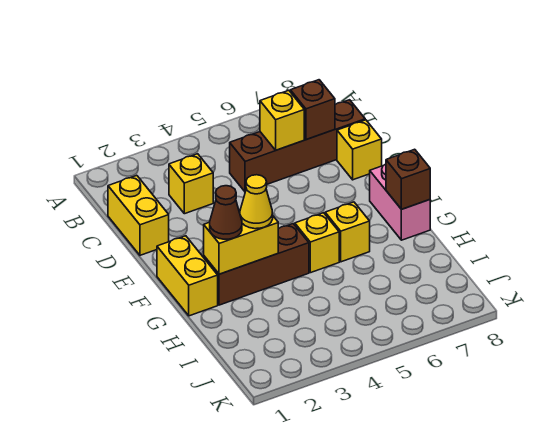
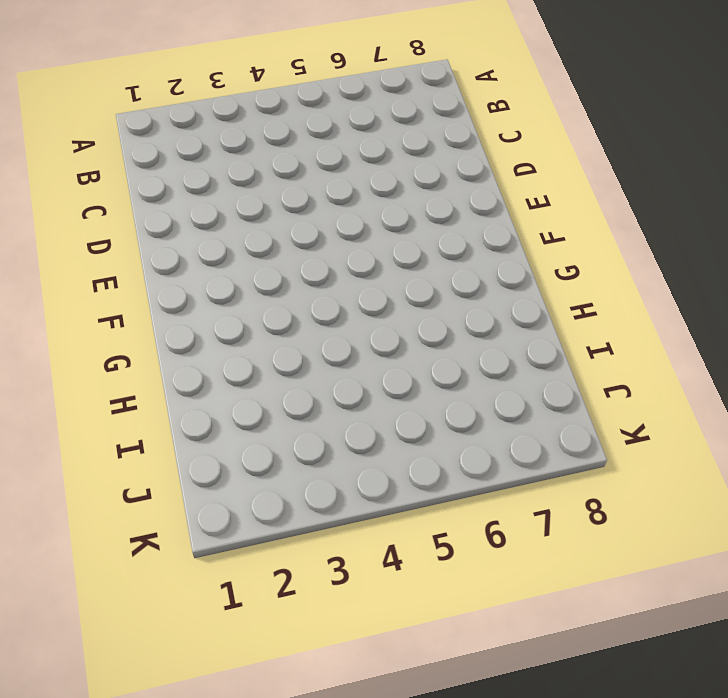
none -> yellow 1x2 brick [108,175,169,255]
none -> yellow 1x1 brick [169,154,213,214]
none -> brown 1x4 brick [230,100,365,192]

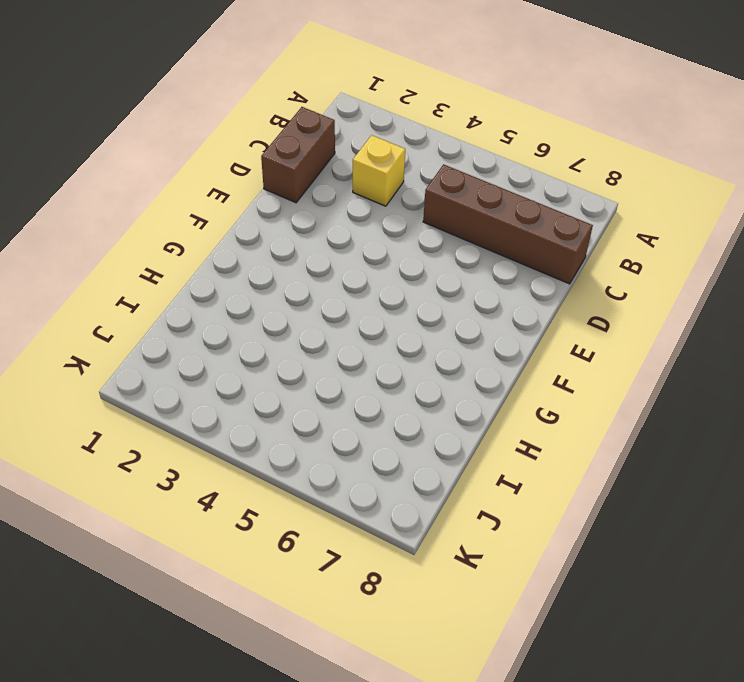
brown 1x2 brick [261,107,335,203] -> yellow 1x2 brick [108,175,169,255]
none -> yellow 1x1 brick [337,120,382,180]
none -> yellow 1x2 brick [157,236,218,316]
none -> pink 1x2 brick [370,164,430,240]

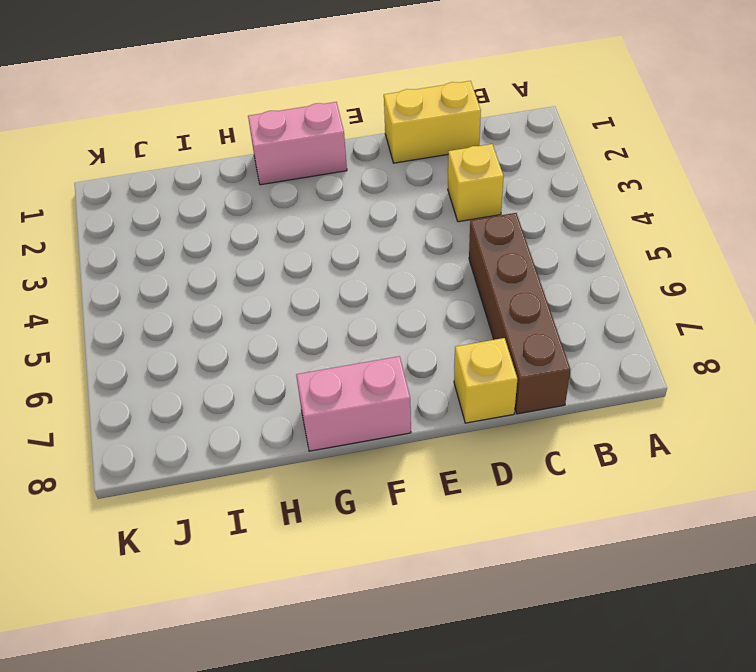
pink 1x2 brick [248,102,347,185] -> yellow 1x2 brick [157,236,218,316]
none -> brown 1x3 brick [204,224,309,305]
none -> yellow 1x1 brick [295,213,339,273]
none -> yellow 1x1 brick [325,202,370,262]

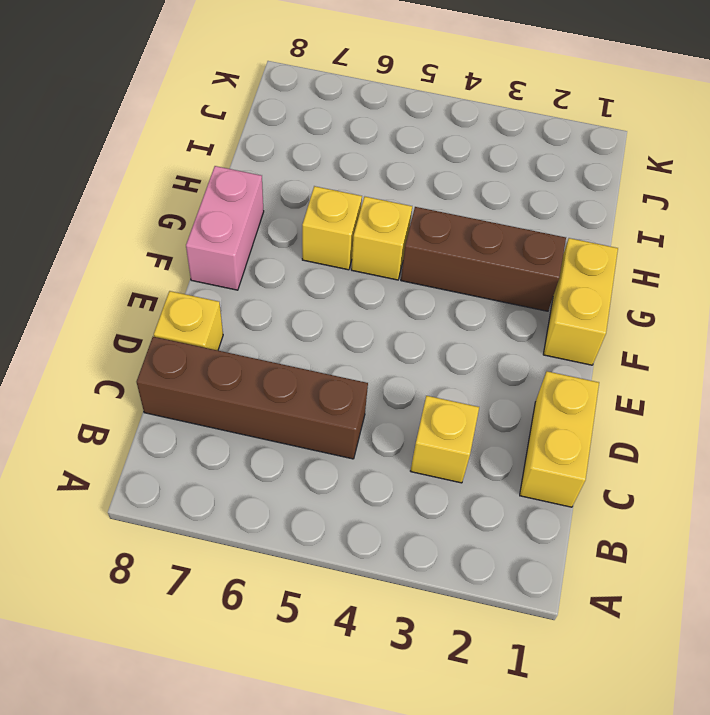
none -> yellow 1x1 brick [260,90,304,150]
none -> brown 1x1 brick [290,80,335,140]
none -> yellow 1x2 brick [204,212,278,274]

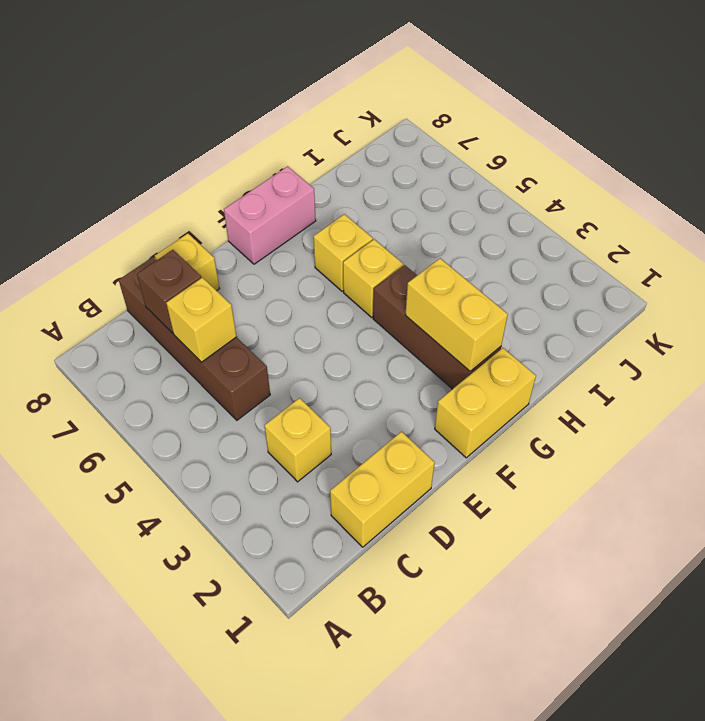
none -> brown 1x1 brick [386,149,430,209]
none -> brown 1x1 cone [210,186,242,239]
none -> yellow 1x1 cone [240,175,273,229]

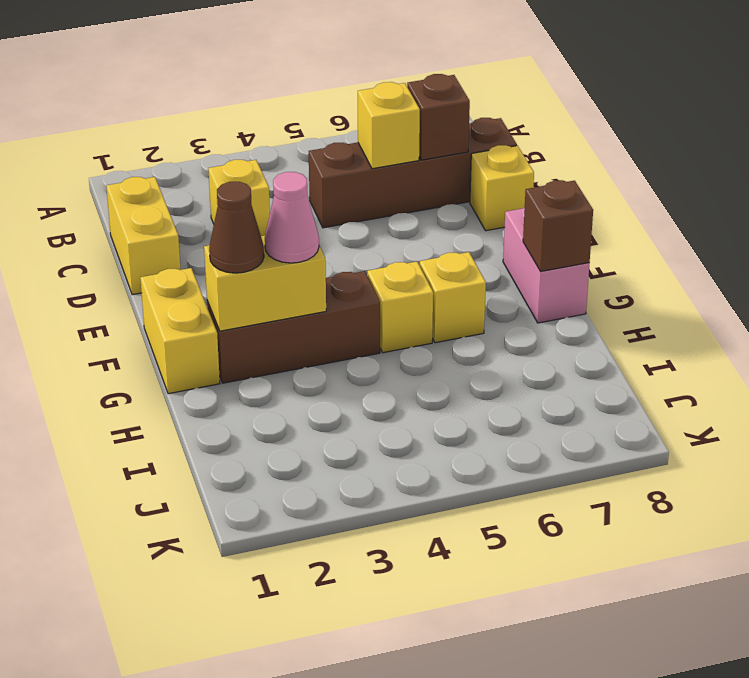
pink 1x1 cone [265,172,319,263] -> yellow 1x1 cone [240,175,273,229]

